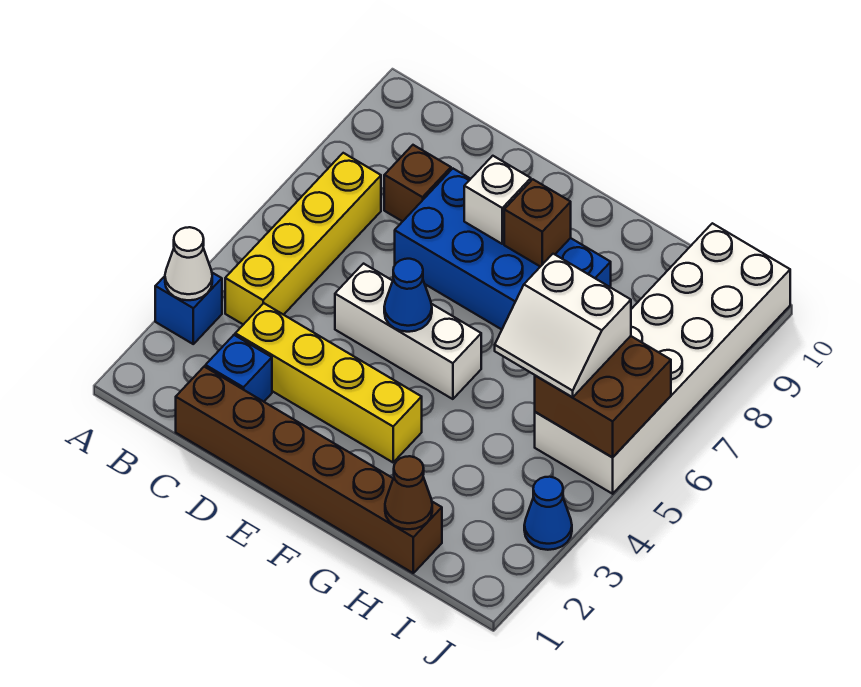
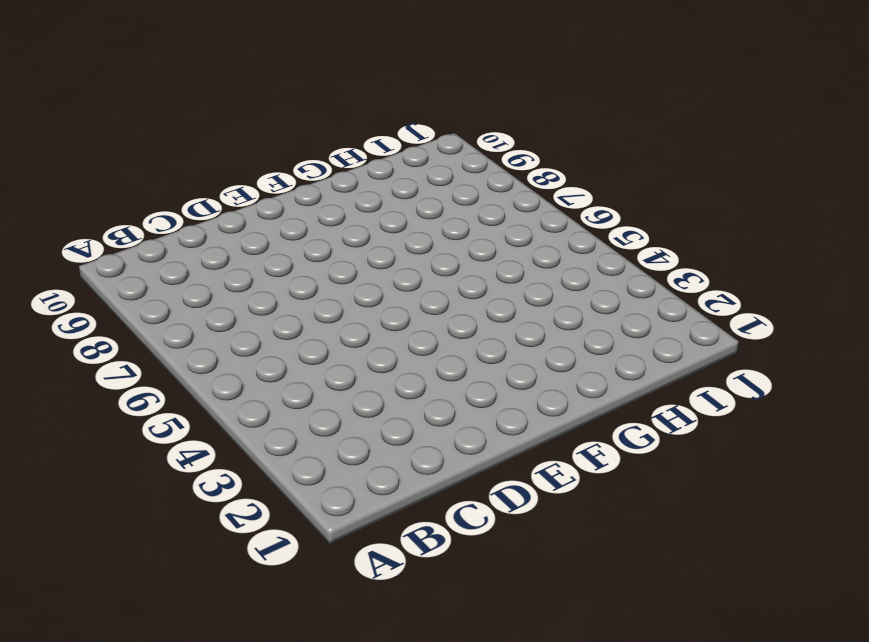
none -> blue 1x1 brick [155,273,222,344]
none -> yellow 1x4 brick [225,153,381,325]
none -> brown 1x6 brick [176,367,442,573]

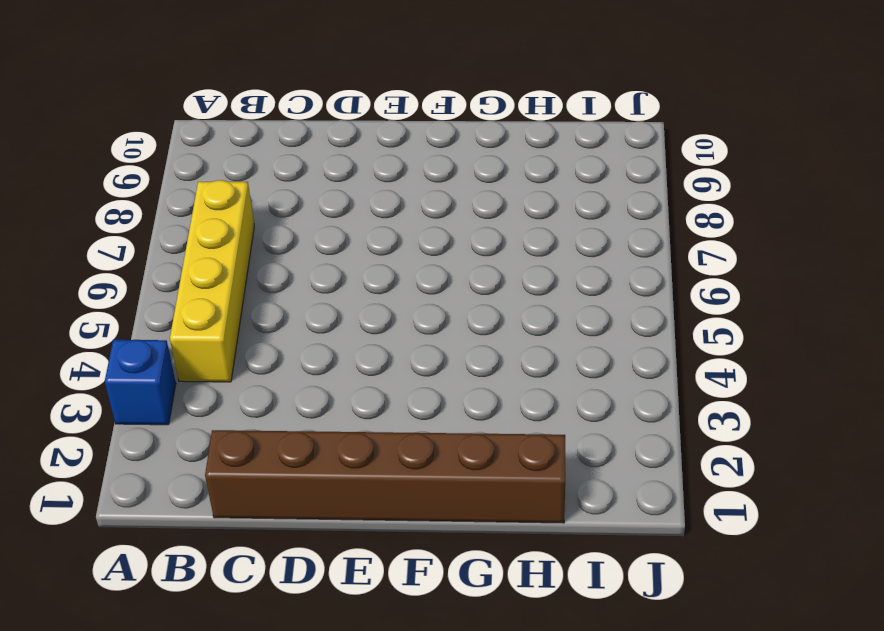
none -> blue 1x1 brick [206,335,272,402]
none -> yellow 1x4 brick [235,303,422,462]
none -> brown 1x1 brick [384,145,451,221]

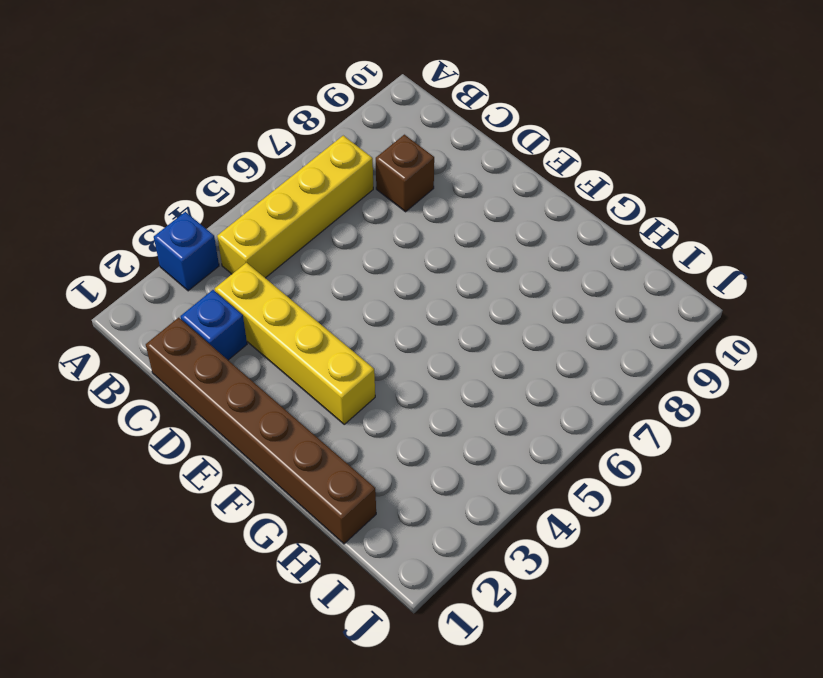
none -> white 1x3 brick [335,264,481,399]
none -> blue 2x4 brick [395,169,611,329]
none -> white 2x6 brick [535,223,790,494]

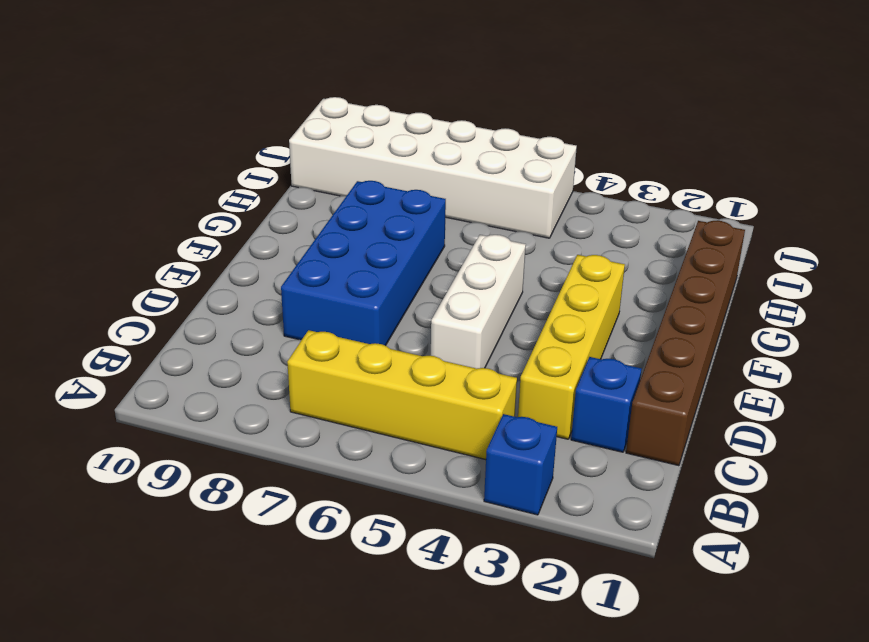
none -> brown 1x1 brick [384,145,451,221]
none -> blue 1x1 cone [524,477,572,550]
none -> white 1x1 cone [165,227,212,300]

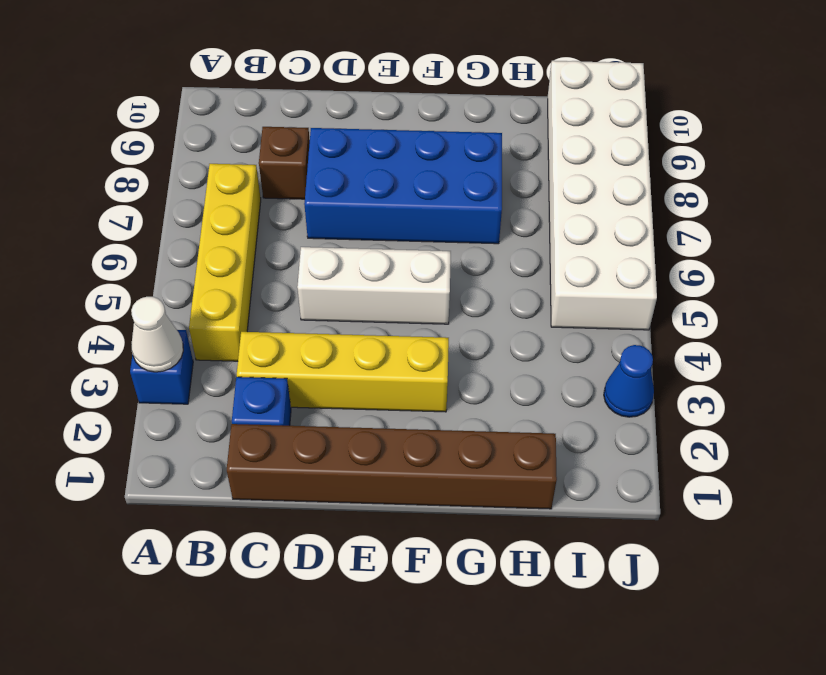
none -> blue 1x1 cone [384,259,432,332]
none -> white 1x1 brick [464,156,531,244]
none -> brown 1x1 brick [504,179,571,267]

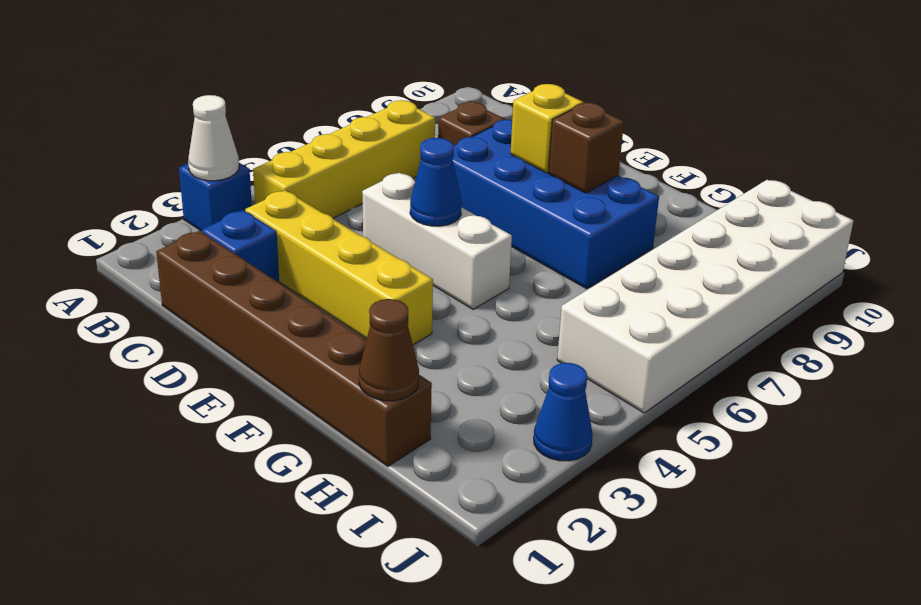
yellow 1x1 brick [511,84,584,173] -> white 1x1 brick [464,156,531,244]
none -> brown 2x2 brick [535,336,671,457]
none -> white 2x2 slope [495,254,631,397]

